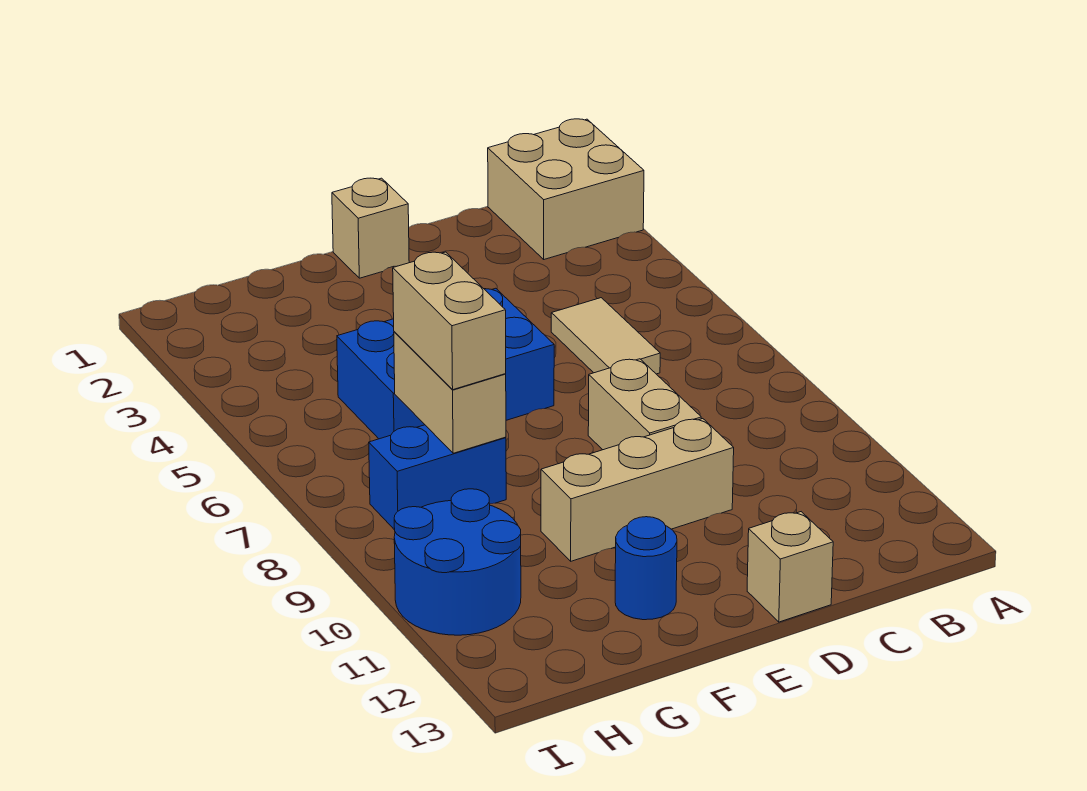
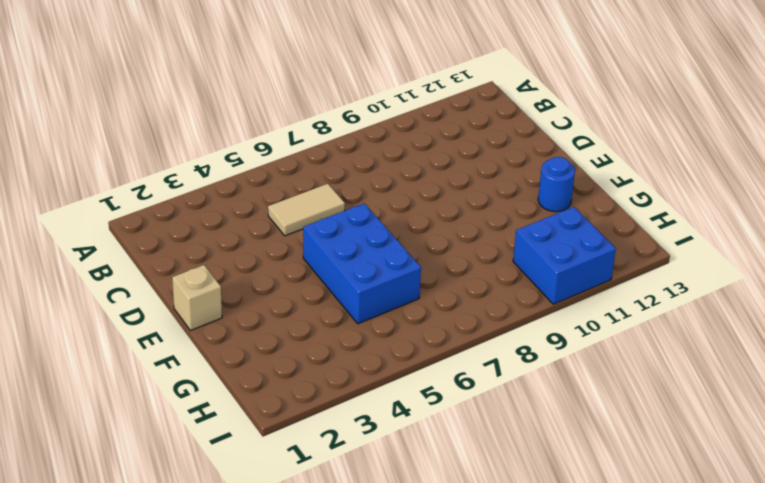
blue 2x2 brick [513,207,616,304] -> blue 2x2 round brick [394,489,521,635]
none -> tan 2x2 brick [488,119,644,259]
none -> tan 1x2 brick [588,359,701,450]
none -> tan 1x3 brick [541,419,734,561]

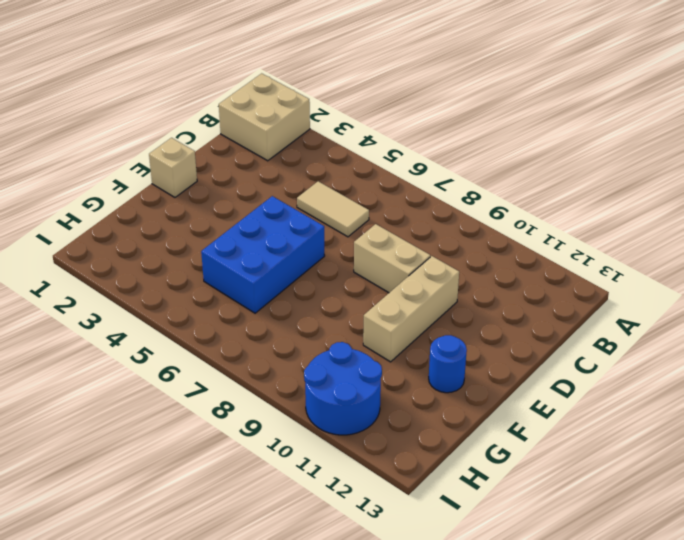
none -> tan 1x1 brick [747,512,833,622]
none -> blue 1x2 brick [369,425,506,530]
none -> tan 1x2 brick [394,332,506,453]

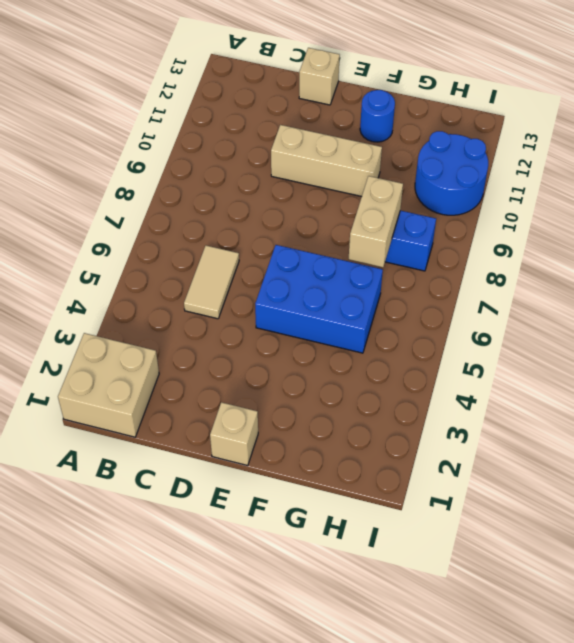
none -> tan 1x2 brick [588,359,701,450]
none -> tan 1x2 brick [393,252,506,390]

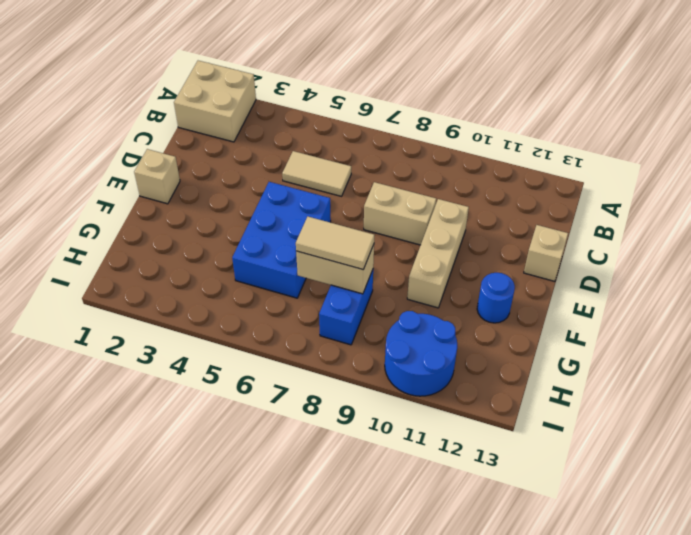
tan 1x2 tile [296,217,374,269] -> tan 1x2 brick [393,252,506,390]

